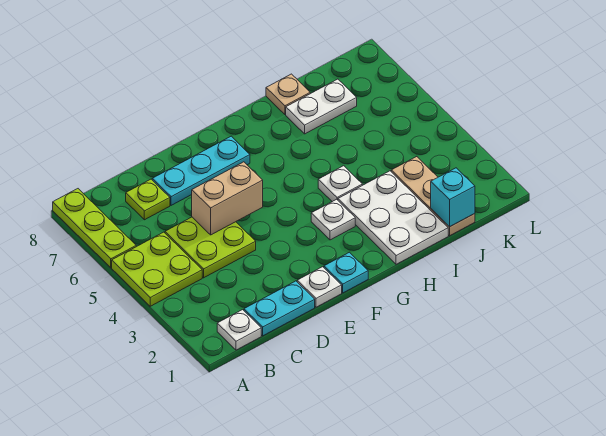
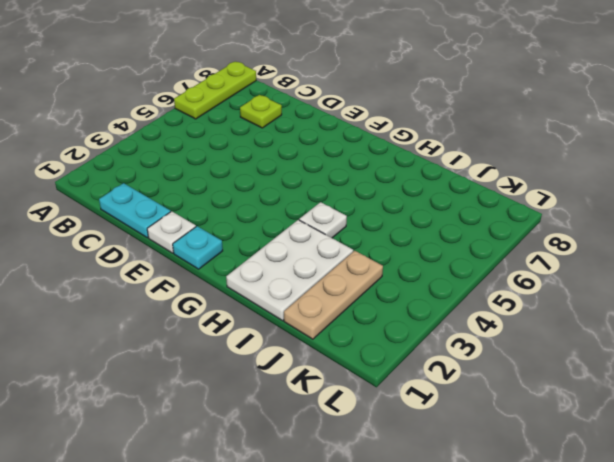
none -> lime 2x2 plate [112,232,202,306]
none -> white 1x1 plate [217,310,261,350]
none -> lime 2x2 plate [165,217,256,278]

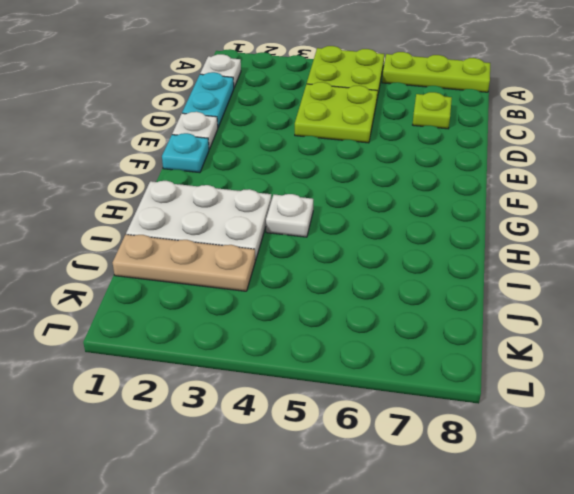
none -> cyan 1x3 plate [152,136,250,205]
none -> white 1x1 plate [311,199,355,240]
none -> white 1x2 plate [286,79,357,134]

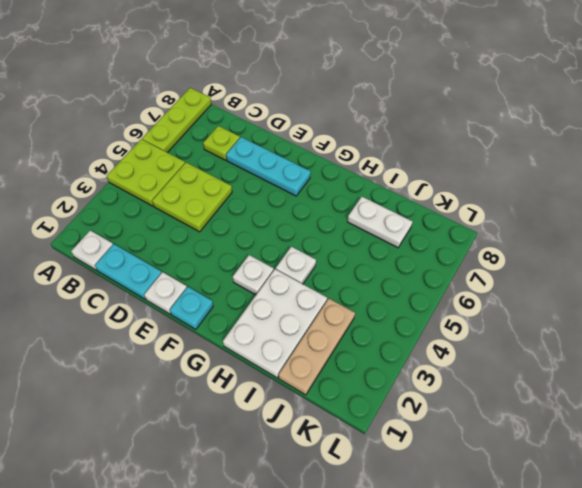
none -> tan 1x1 plate [266,74,310,114]
none -> tan 1x2 brick [192,162,263,235]
none -> cyan 1x1 brick [431,168,475,227]

